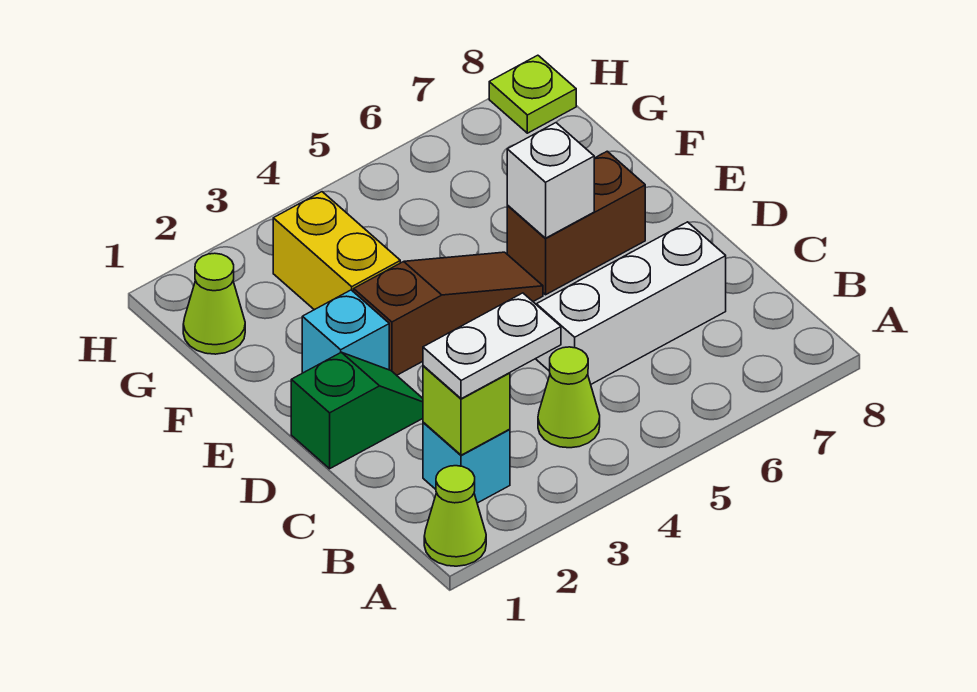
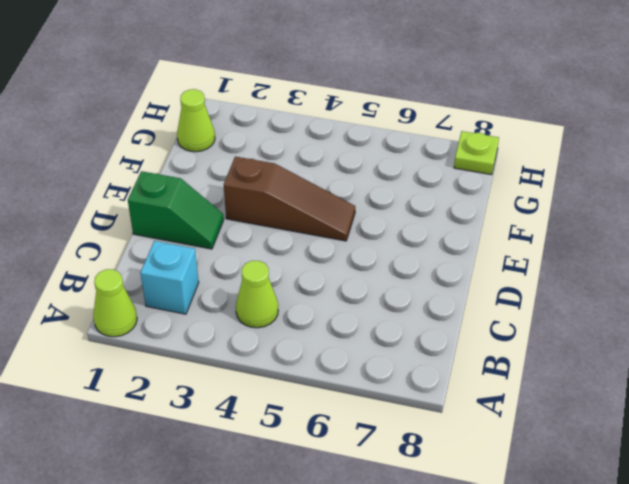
none -> white 1x3 brick [536,222,726,384]
none -> cyan 1x1 brick [302,290,389,373]
none -> brown 1x2 brick [507,151,645,295]

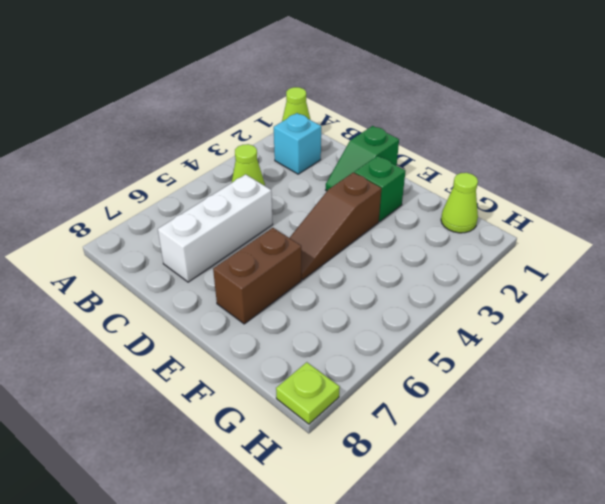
green 1x1 brick [355,156,405,222] -> cyan 1x1 brick [302,290,389,373]
none -> yellow 1x2 brick [273,192,400,310]
none -> lime 1x1 brick [423,366,510,455]
none -> white 1x1 brick [507,123,594,238]

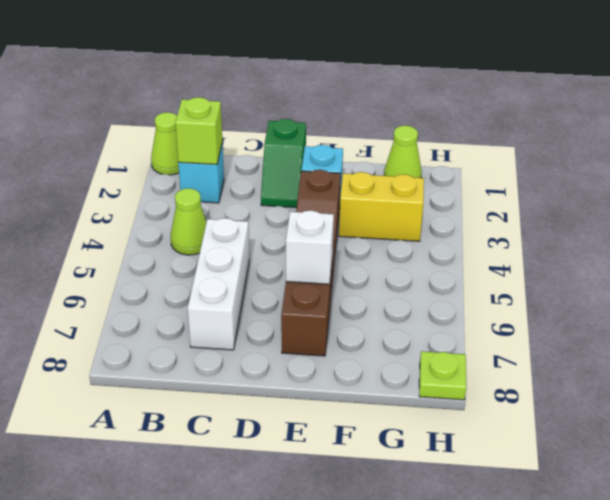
none -> white 1x2 plate [423,293,561,399]

